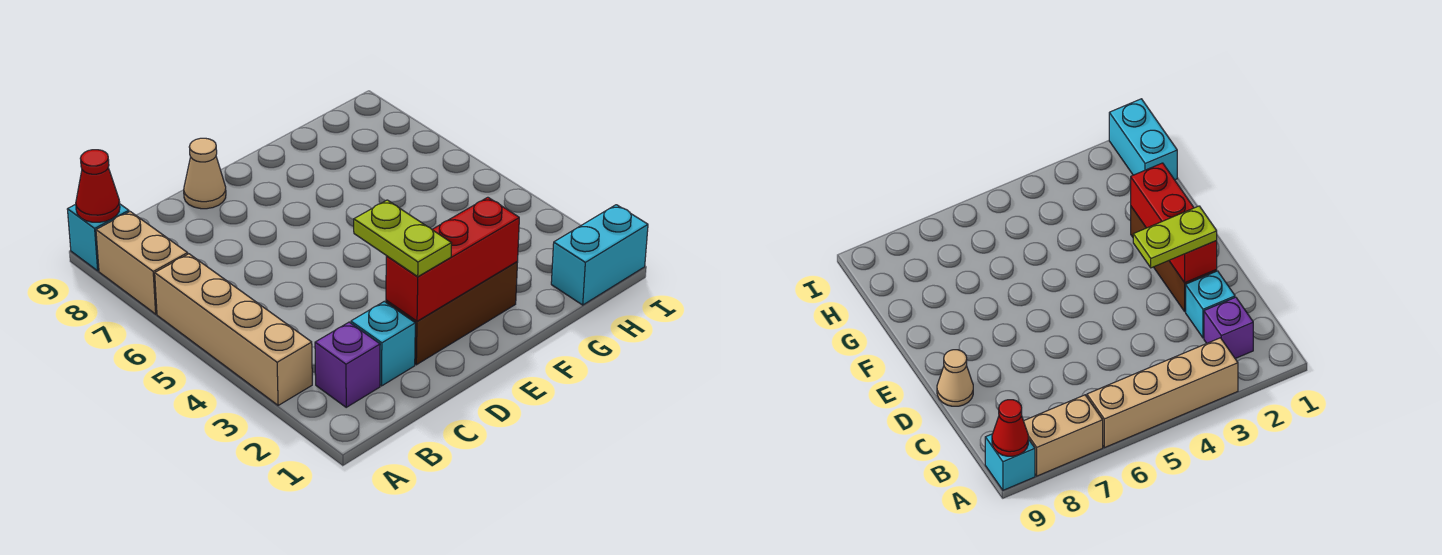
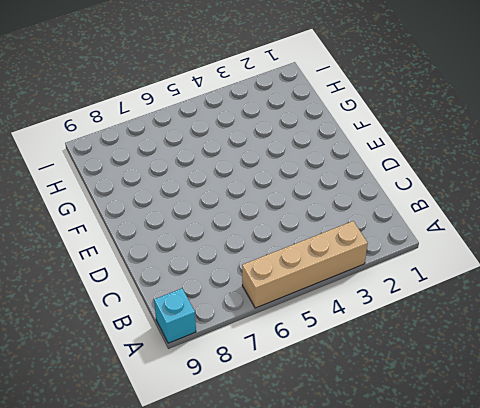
none -> tan 1x2 brick [96,212,188,314]
none -> purple 1x1 brick [315,322,380,407]

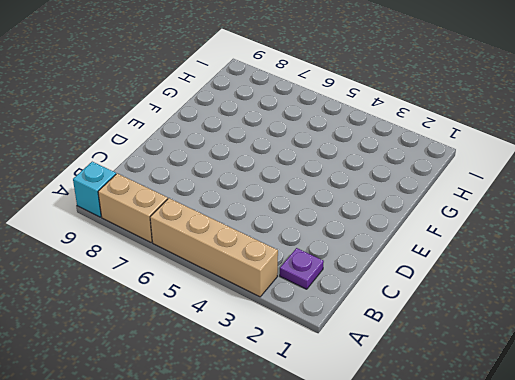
purple 1x1 plate [280,248,324,289] -> purple 1x1 brick [315,322,380,407]
none -> cyan 1x1 brick [351,301,415,386]
none -> brown 1x3 brick [386,262,518,365]

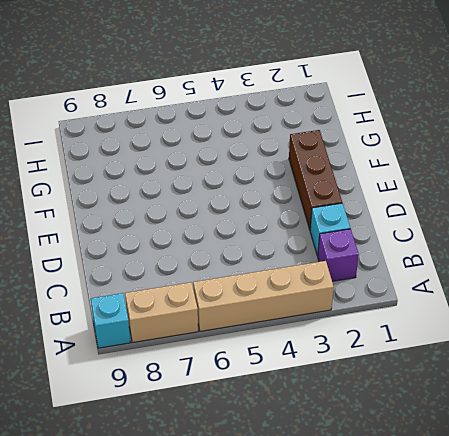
none -> tan 1x1 cone [184,138,226,209]
none -> cyan 1x2 brick [551,205,648,305]

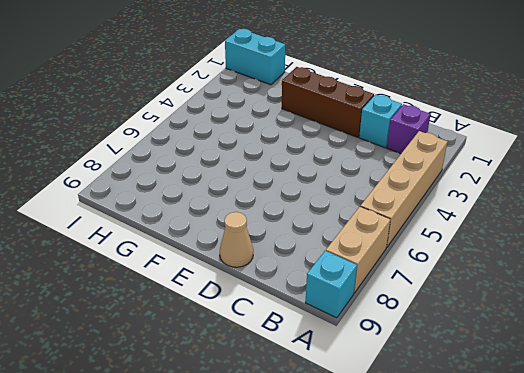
none -> red 1x1 cone [76,150,120,222]
none -> red 1x3 brick [386,197,519,321]

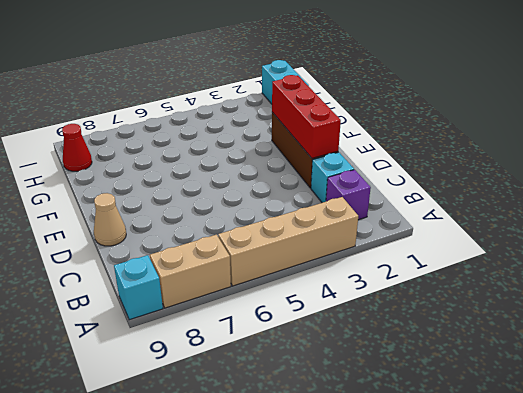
red 1x1 cone [62,124,92,171] -> red 1x1 cone moved to [76,150,120,222]
none -> lime 1x2 plate [354,200,451,277]

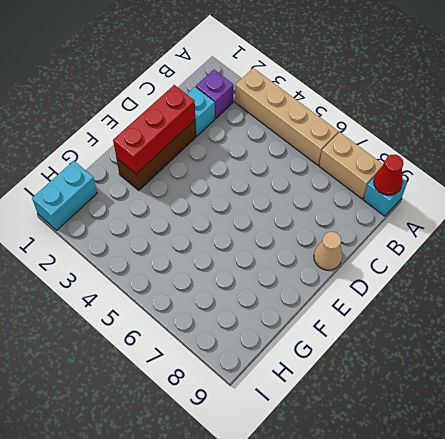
none -> lime 1x2 plate [354,200,451,277]

